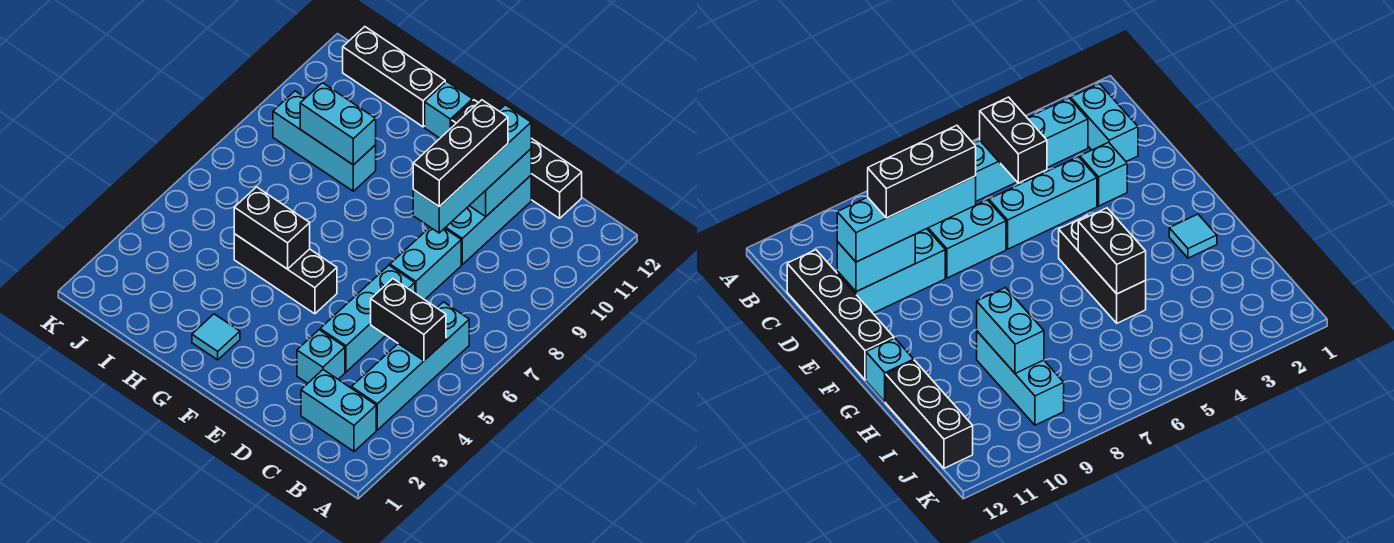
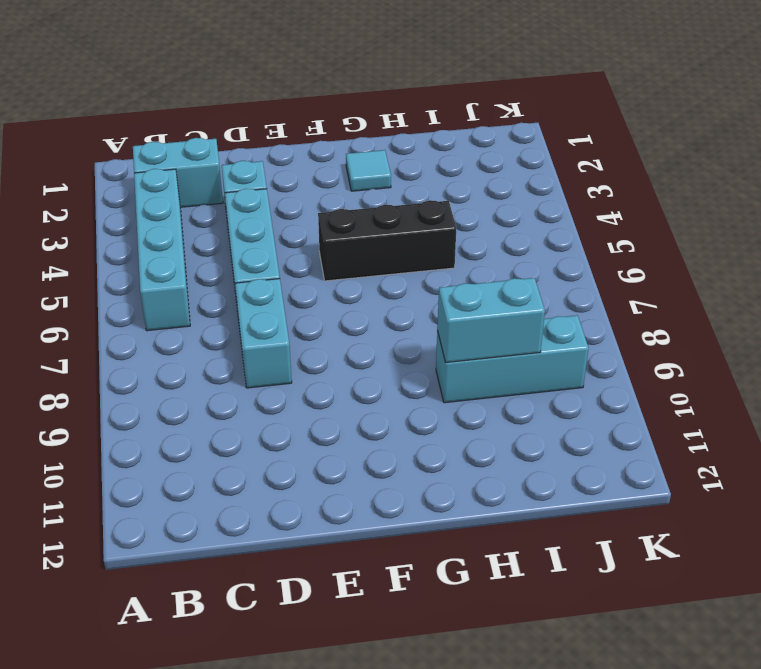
none -> black 1x4 brick [452,100,582,218]
none -> cyan 1x3 brick [445,176,531,265]
none -> cyan 1x1 brick [425,81,473,138]

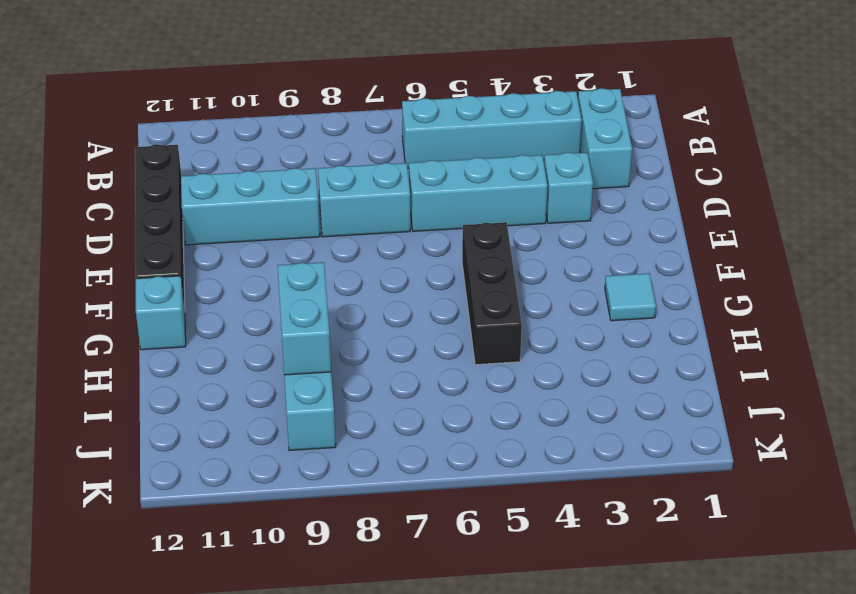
none -> black 1x3 brick [343,27,445,127]
none -> black 1x2 brick [371,279,446,361]
none -> cyan 1x2 brick [469,149,531,216]

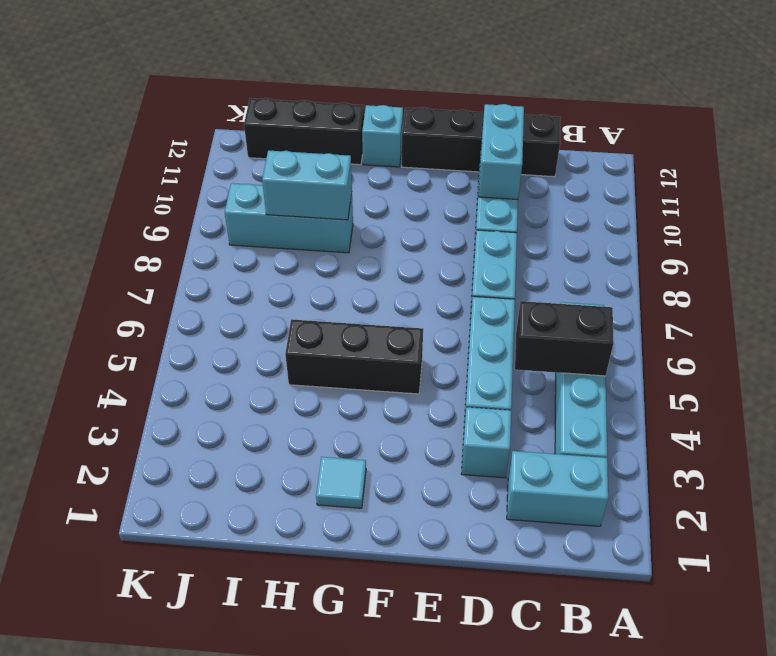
none -> black 1x2 brick [234,187,310,269]
none -> cyan 1x4 brick [413,105,531,233]
none -> black 1x3 brick [413,100,508,207]

